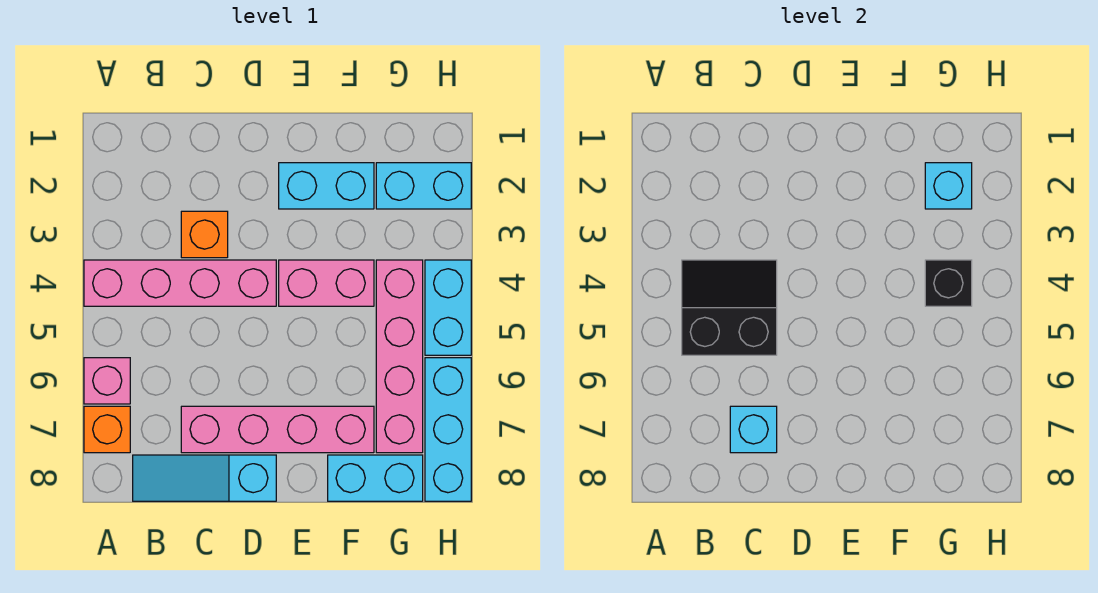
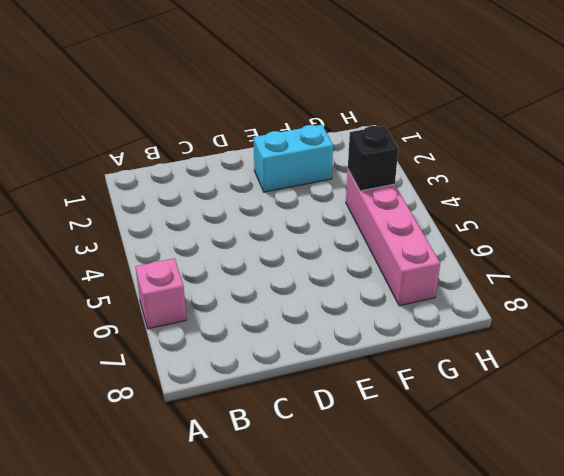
none -> pink 1x4 brick [84,260,276,306]
none -> orange 1x1 brick [84,406,130,453]
none -> cyan 1x3 slope [133,455,276,501]

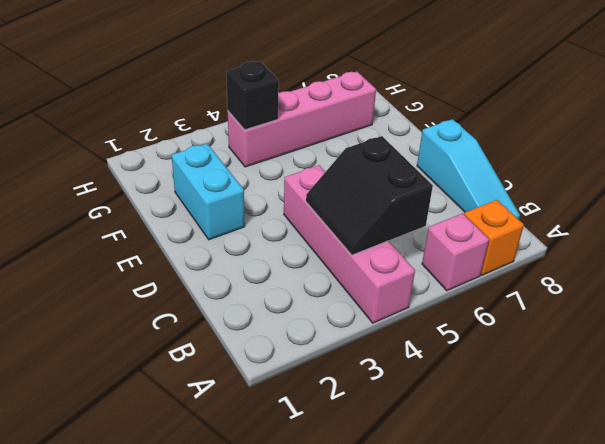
none -> orange 1x1 brick [181,211,228,258]
none -> pink 1x4 brick [181,406,374,453]
none -> pink 1x2 brick [279,260,374,306]

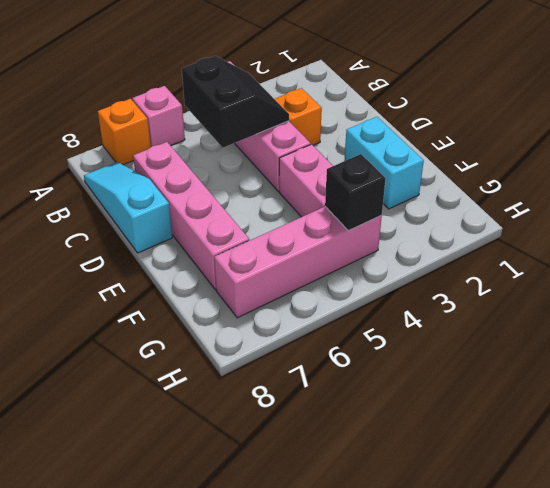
none -> cyan 1x2 brick [328,455,423,501]
none -> cyan 1x2 brick [376,163,471,209]
none -> cyan 1x2 brick [425,260,471,355]

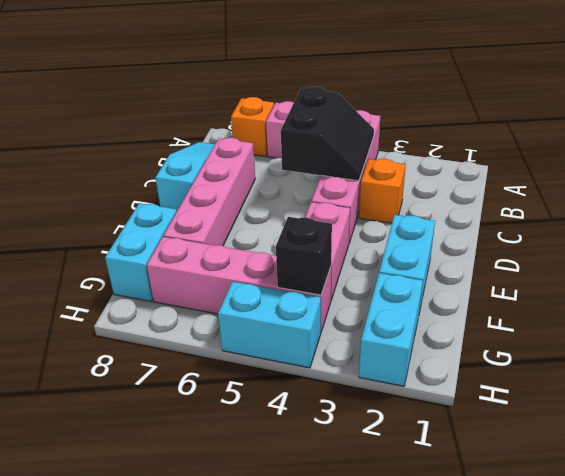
none -> cyan 1x3 brick [425,358,471,501]
none -> cyan 1x1 brick [730,406,777,453]
none -> cyan 1x1 brick [925,163,972,209]

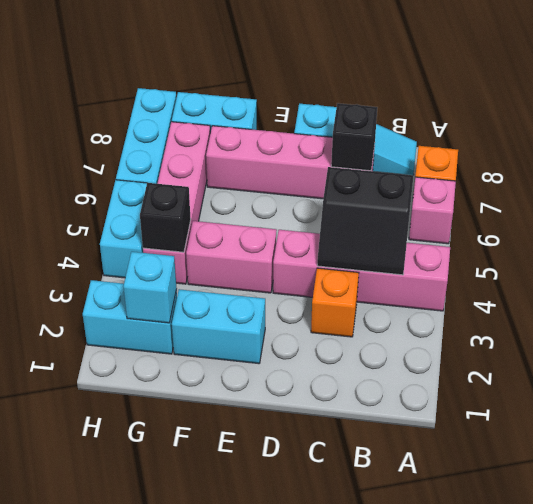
black 1x1 brick [331,103,377,171] -> cyan 1x1 brick [730,406,777,453]

